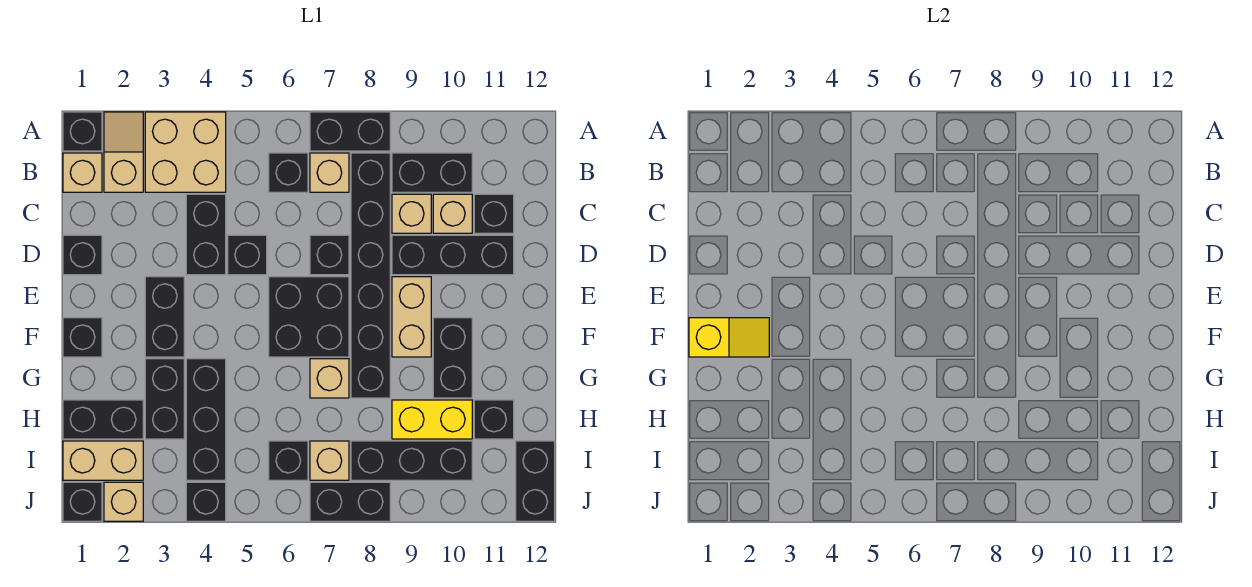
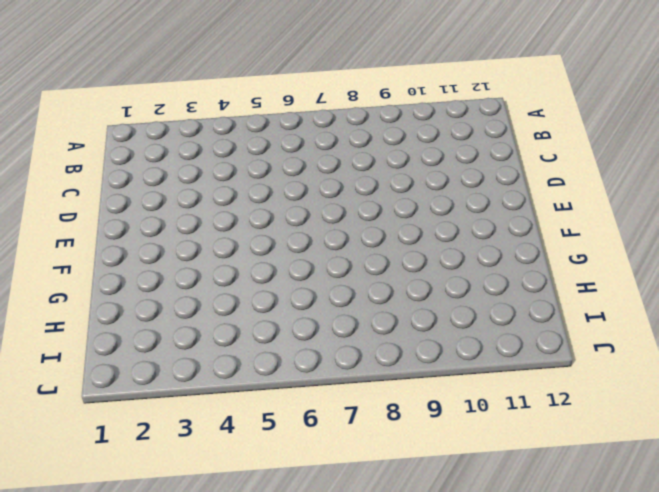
none -> black 1x1 brick [63,112,102,151]
none -> tan 1x2 slope [104,112,143,192]
none -> tan 2x2 brick [145,112,226,192]
none -> black 1x2 brick [310,112,390,151]

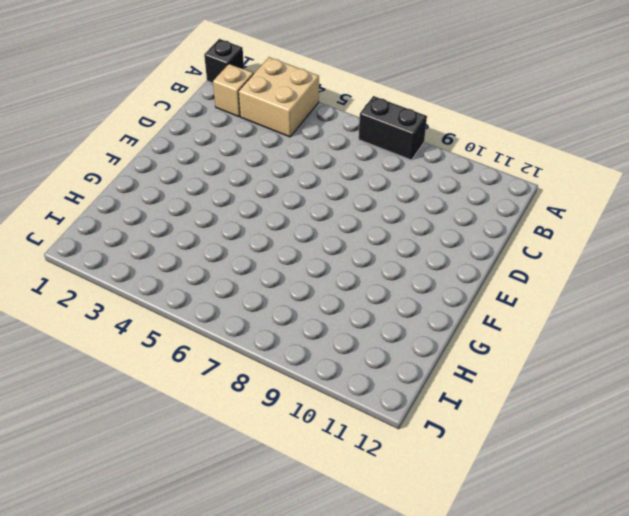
none -> tan 1x1 brick [63,153,102,192]
none -> black 1x1 brick [269,153,308,192]
none -> tan 1x1 brick [310,153,349,192]
none -> black 1x6 brick [351,153,390,398]

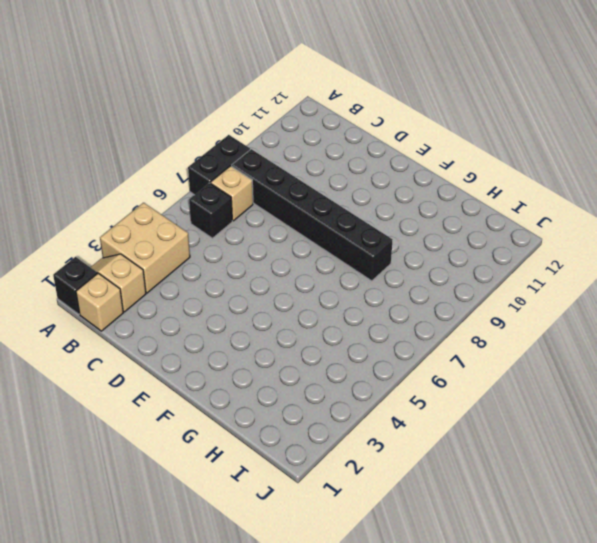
none -> black 1x2 brick [392,153,472,192]
none -> black 1x2 brick [186,194,226,275]
none -> tan 1x1 brick [392,194,431,233]
none -> tan 1x1 brick [433,194,472,233]

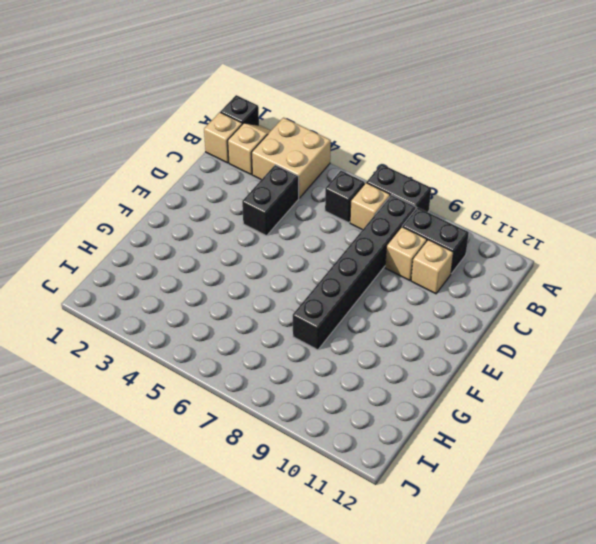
none -> black 1x1 brick [474,194,514,233]
none -> black 1x1 brick [63,235,102,275]
none -> black 1x1 brick [228,235,267,275]
none -> black 1x1 brick [310,235,349,275]

